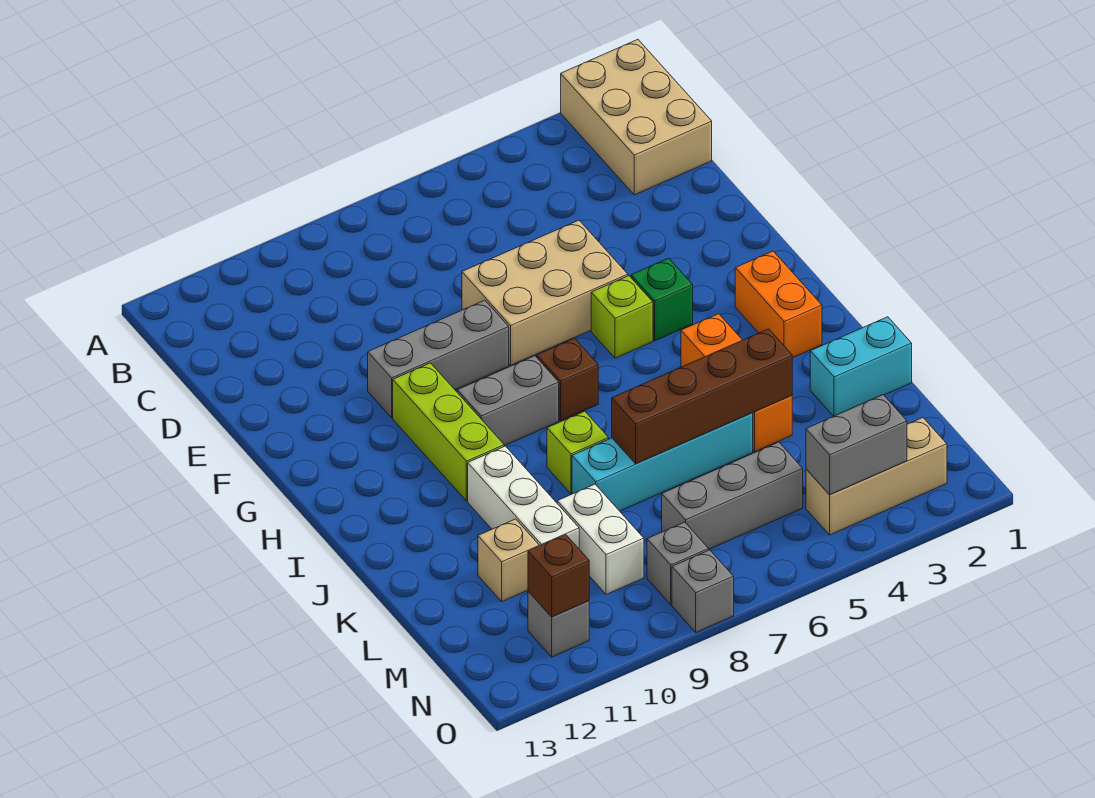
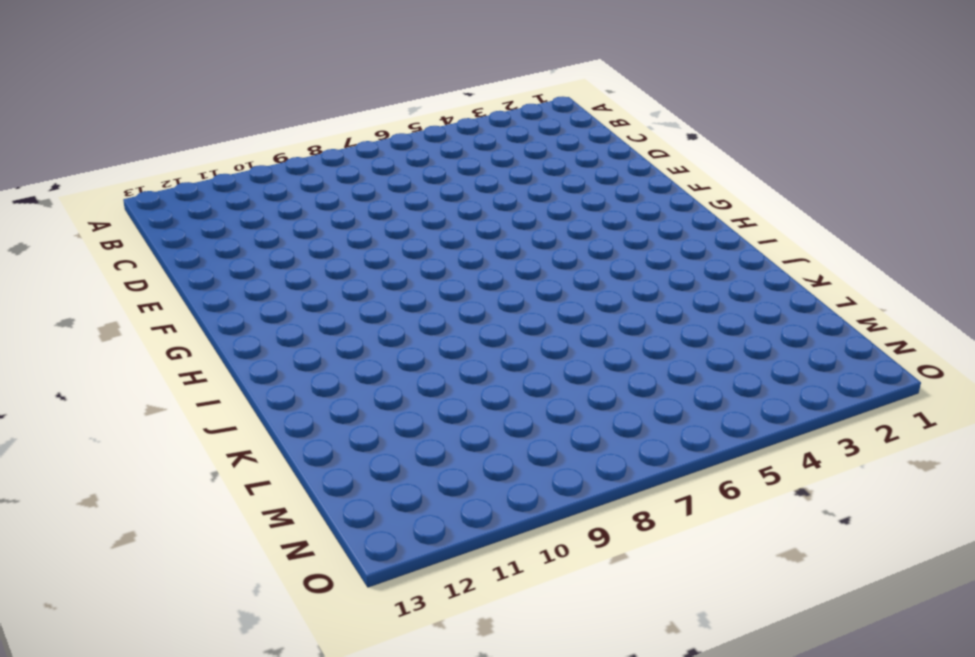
none -> tan 2x3 brick [561,40,712,195]
none -> tan 2x3 brick [462,220,628,365]
none -> grey 1x3 brick [368,300,509,418]

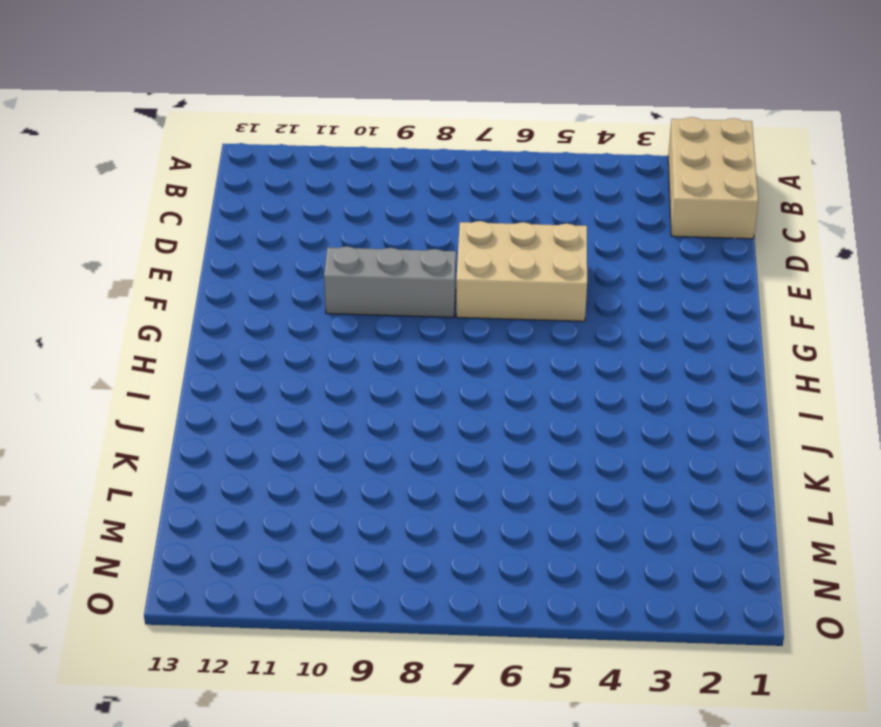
none -> green 1x1 brick [631,258,693,341]
none -> lime 1x1 brick [591,276,653,358]
none -> lime 1x3 brick [393,363,504,501]

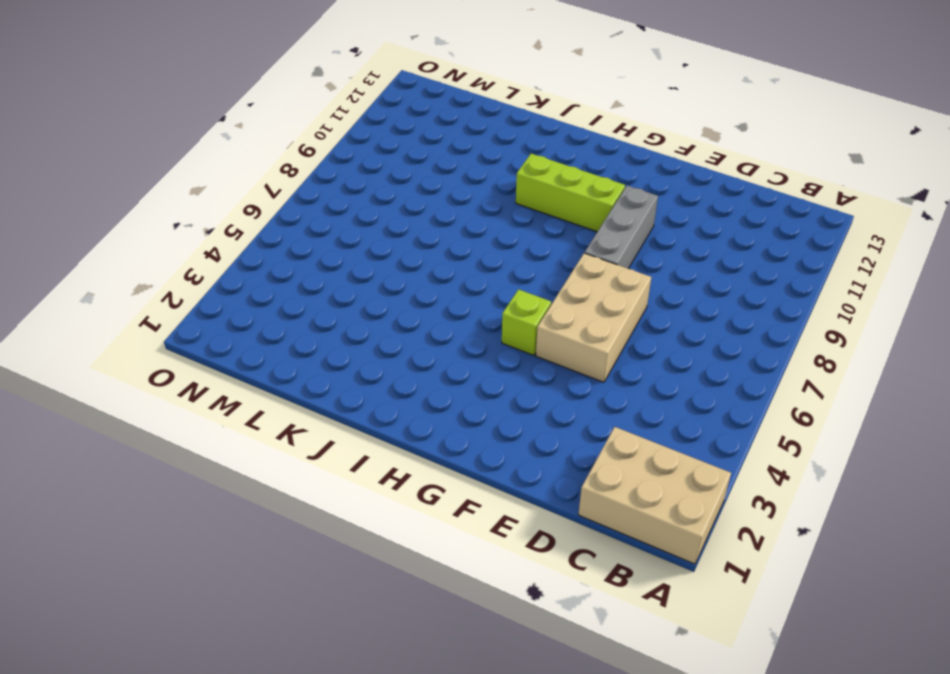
none -> green 1x1 brick [631,258,693,341]
none -> orange 1x2 brick [735,251,822,358]
none -> brown 1x1 brick [537,338,598,421]

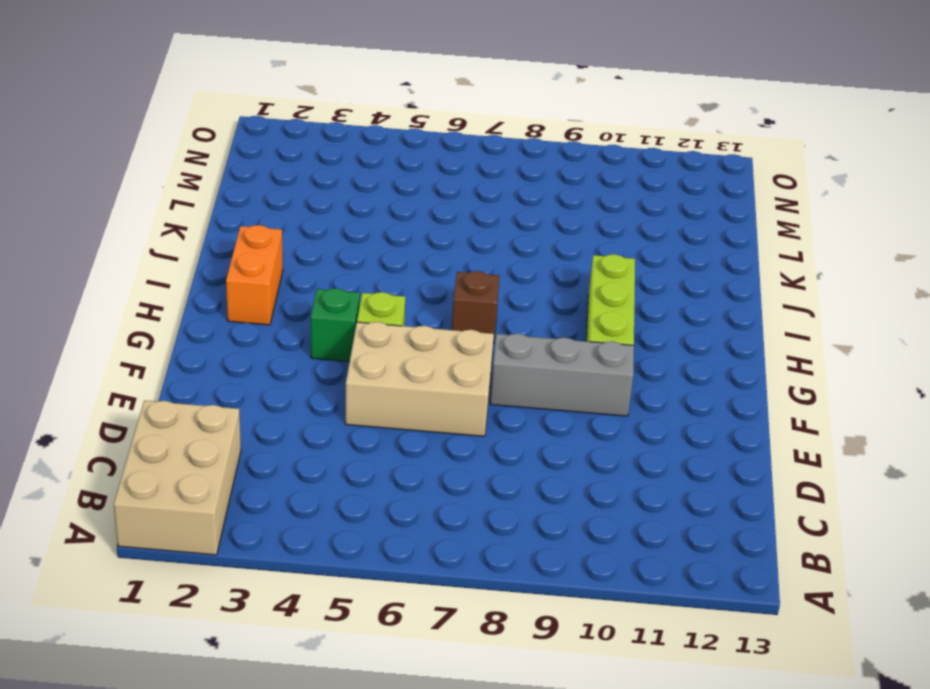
none -> grey 1x2 brick [457,356,559,446]
none -> orange 1x3 brick [681,314,792,452]
none -> lime 1x1 brick [547,411,609,494]

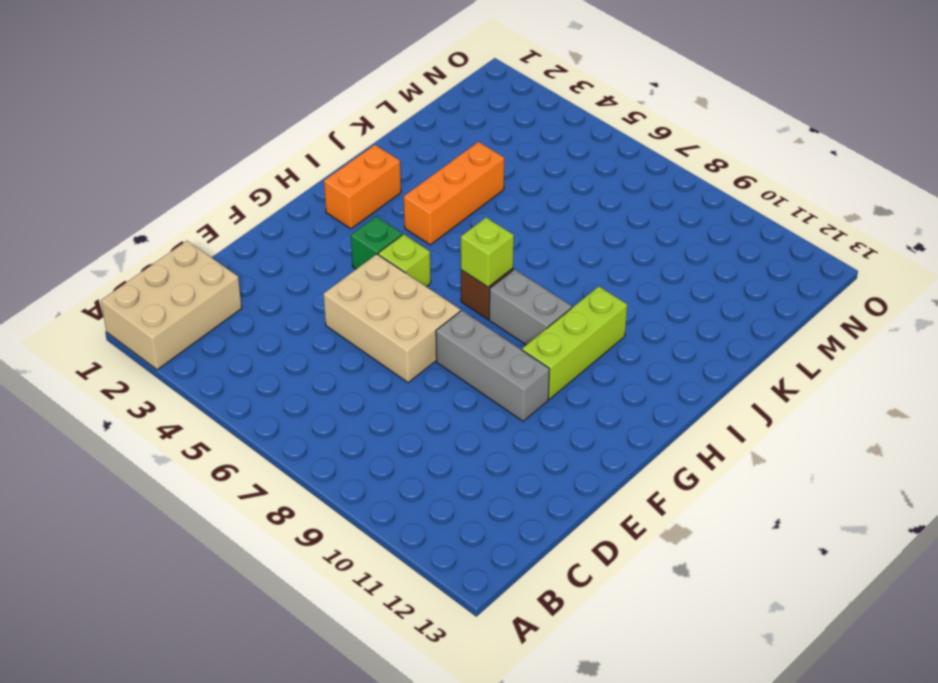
lime 1x1 brick [461,218,514,287] -> lime 1x1 brick moved to [547,411,609,494]
none -> white 1x3 brick [468,446,579,548]
none -> cyan 1x2 brick [810,317,912,416]
none -> cyan 1x4 brick [572,413,753,511]

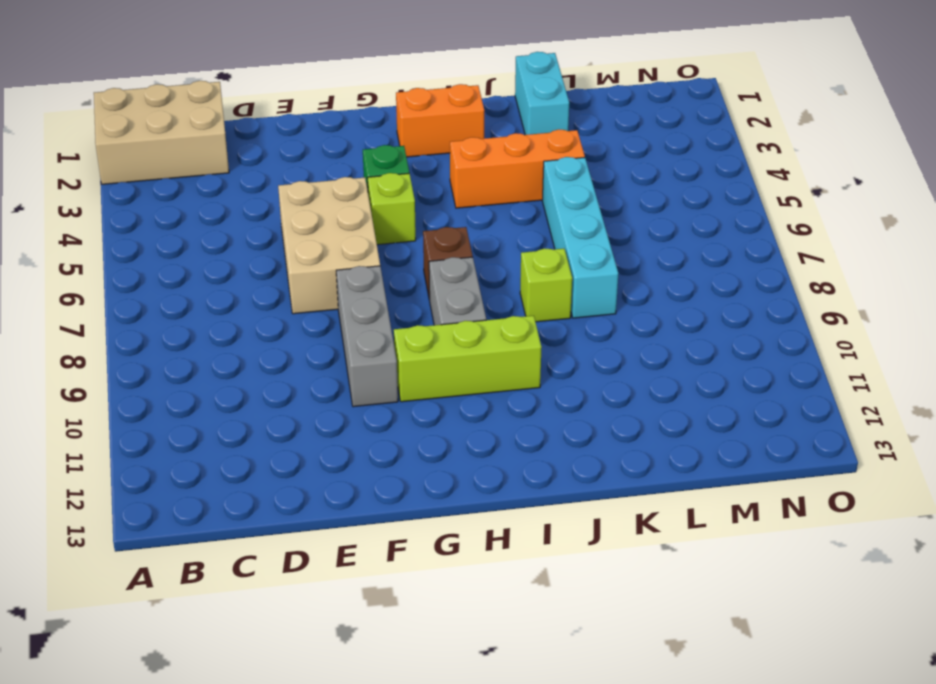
none -> white 1x3 brick [468,446,579,548]
none -> white 1x2 brick [557,484,644,595]
none -> tan 1x1 brick [478,519,539,601]

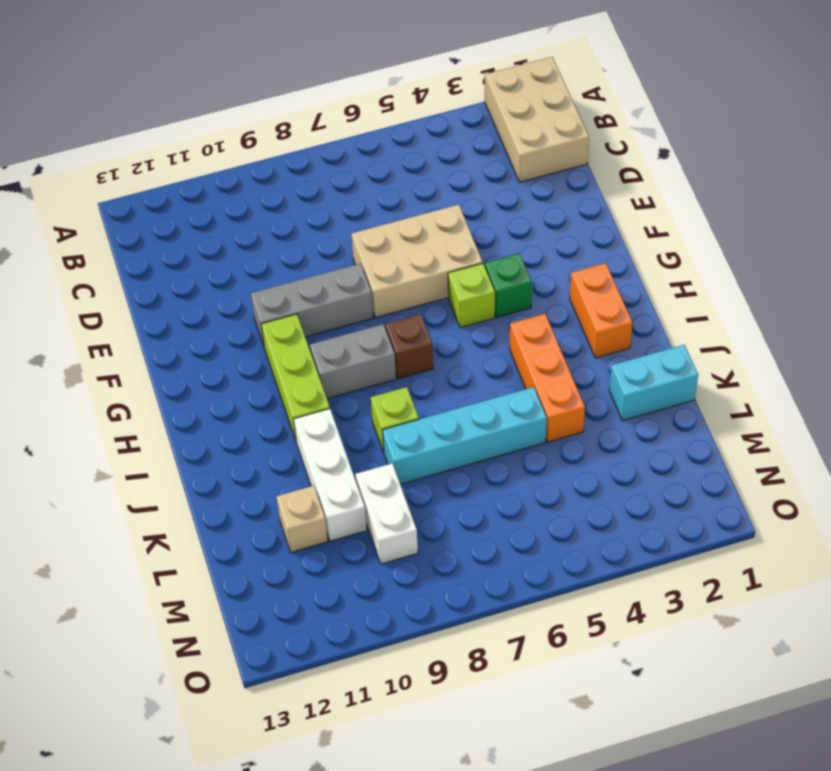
none -> grey 1x3 brick [662,442,803,549]
none -> tan 1x3 brick [806,418,947,535]
none -> grey 1x1 brick [647,522,709,605]

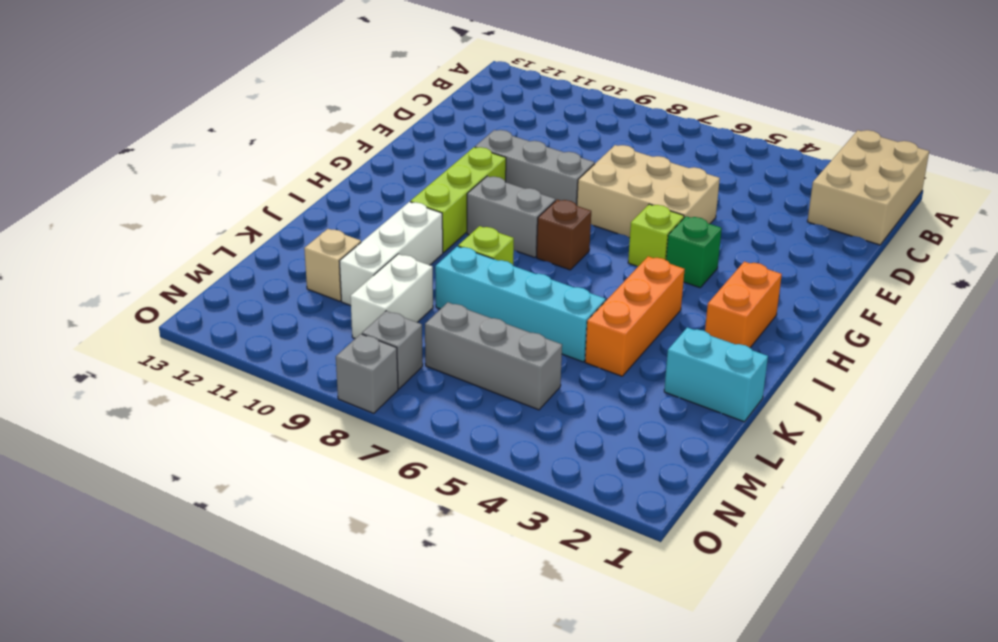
none -> tan 1x3 brick [806,418,947,535]
none -> grey 1x1 brick [528,591,589,657]
none -> brown 1x4 brick [612,329,792,464]

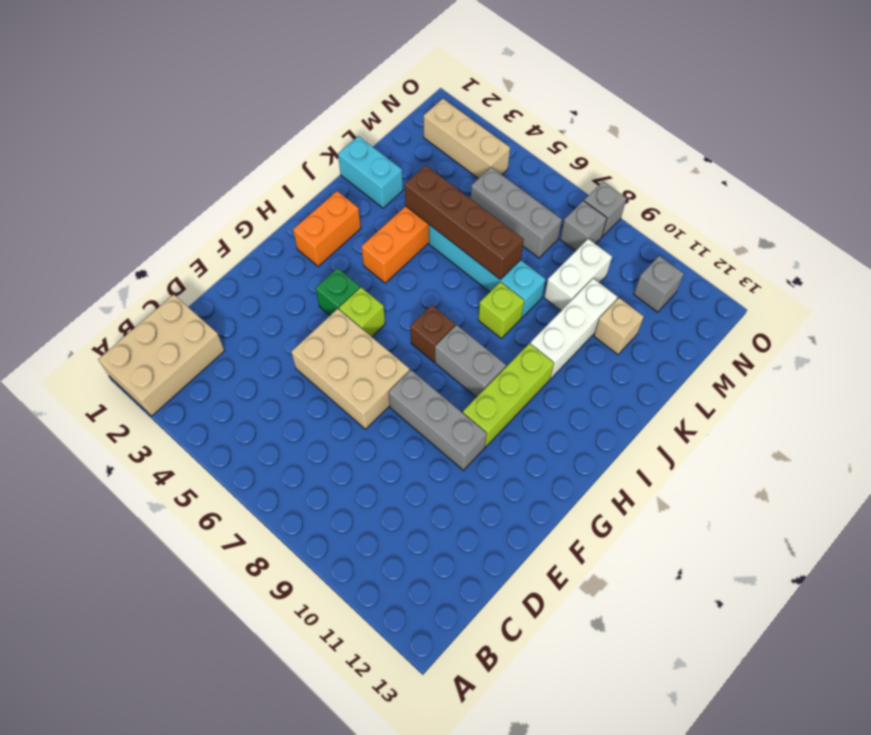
none -> grey 1x2 brick [806,395,907,495]
none -> brown 1x1 brick [528,534,589,617]

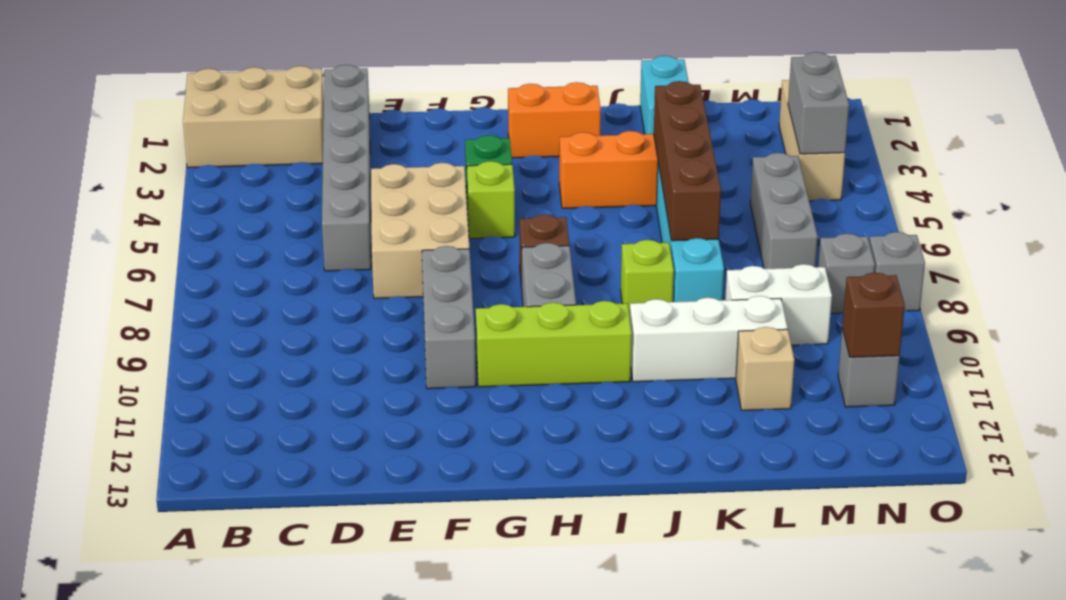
grey 1x6 brick [322,65,371,271] -> none

